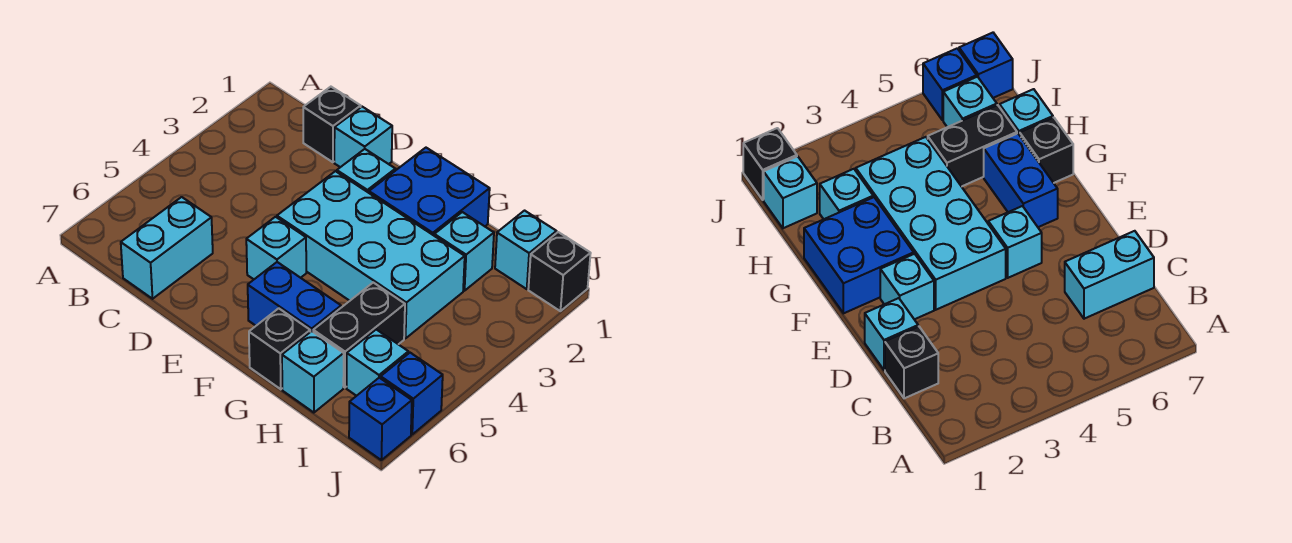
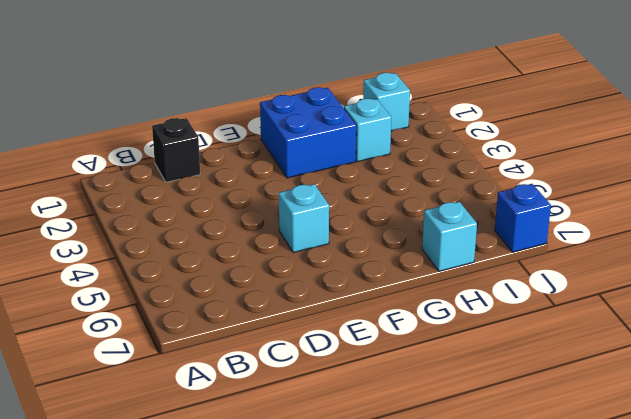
none -> cyan 1x2 brick [121,197,213,299]
none -> cyan 1x1 brick [334,107,392,167]
none -> cyan 1x1 brick [337,149,395,193]

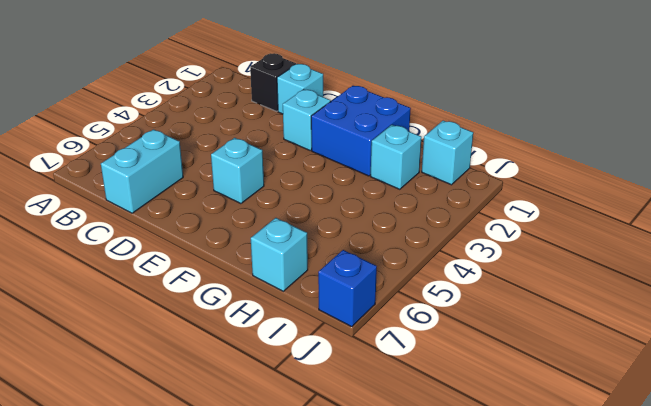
none -> cyan 2x4 brick [277,171,465,339]
none -> blue 1x2 brick [248,262,341,332]
none -> black 1x1 brick [249,308,310,389]

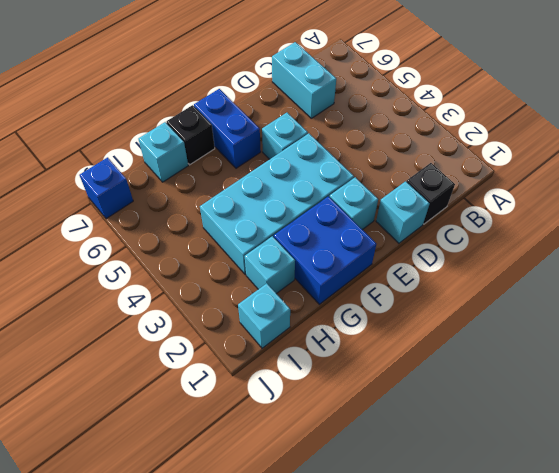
blue 1x2 brick [194,89,261,168] -> blue 1x2 brick turned to [248,262,341,332]
none -> black 1x2 brick [313,283,405,388]
none -> cyan 1x1 brick [347,330,408,396]
none -> black 1x1 brick [528,232,591,311]

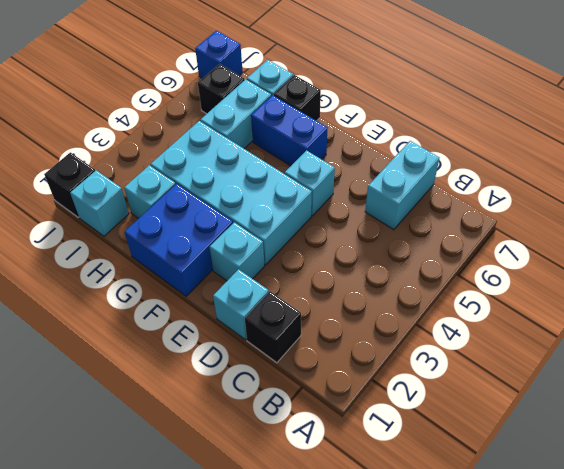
cyan 1x2 brick [200,79,271,148] -> black 1x2 brick [313,283,405,388]
black 1x1 brick [198,64,244,114] -> cyan 1x1 brick [347,330,408,396]
none -> blue 1x1 brick [381,353,443,434]

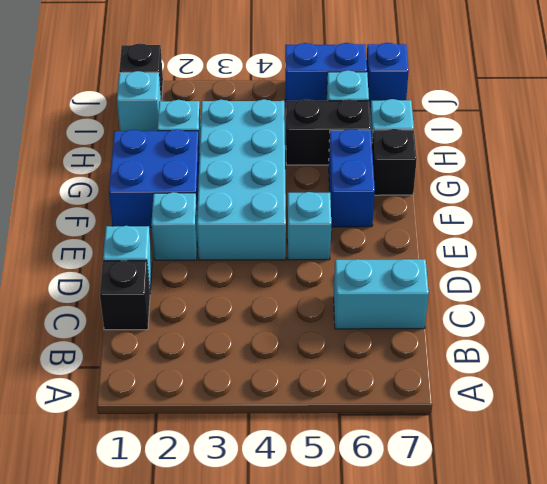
blue 1x2 brick [285,43,367,102] -> blue 1x1 brick [381,353,443,434]

